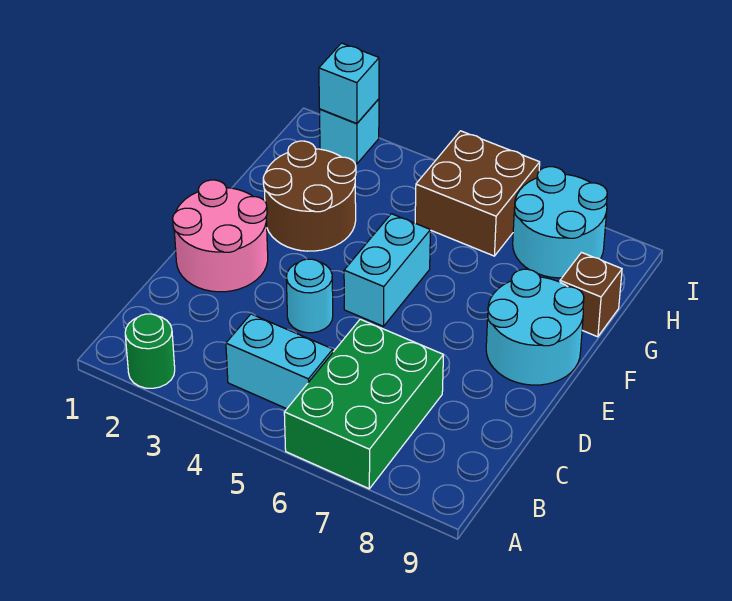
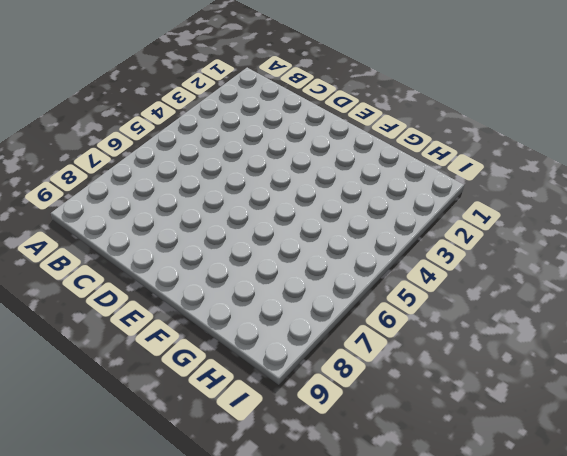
none -> green 1x1 round brick [125,314,175,388]
none -> green 2x3 brick [284,319,443,489]
none -> cyan 1x2 brick [226,314,333,409]

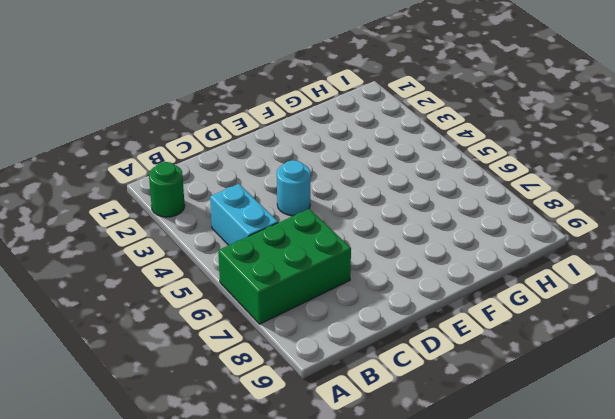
none -> pink 2x2 round brick [173,180,268,292]
none -> cyan 1x2 brick [344,214,430,326]
none -> cyan 2x2 round brick [486,269,584,385]

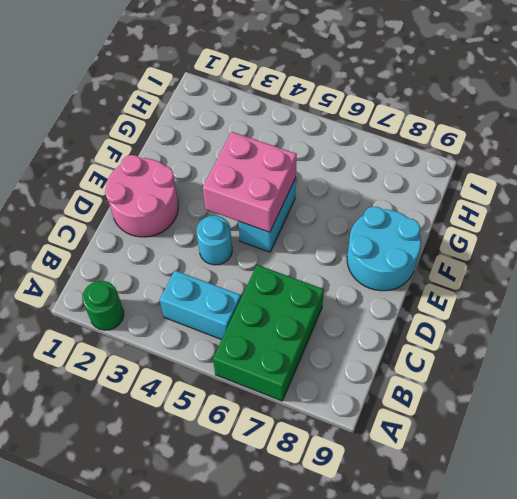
pink 2x2 brick [203,132,297,232] -> none
none -> brown 2x2 round brick [263,141,356,251]
none -> brown 1x1 brick [560,253,622,337]
none -> brown 2x2 brick [415,131,540,256]

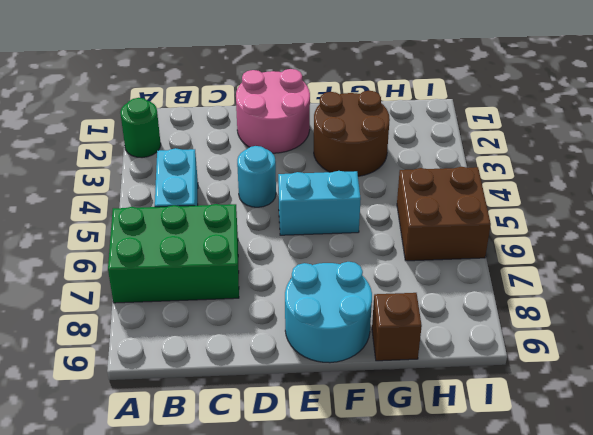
none -> cyan 2x2 round brick [513,167,607,278]
none -> cyan 1x1 brick [320,99,379,164]
none -> cyan 1x1 brick [319,43,379,123]

